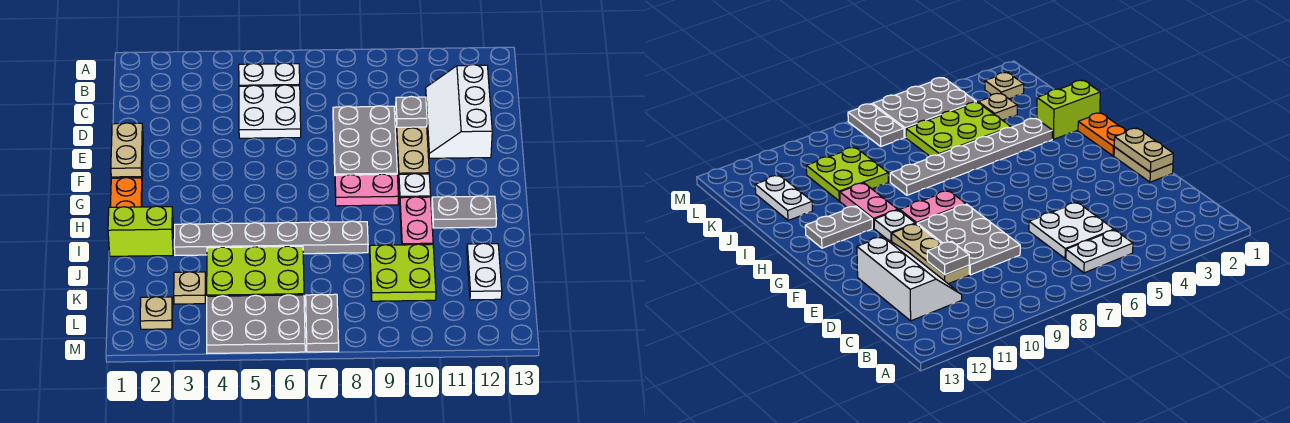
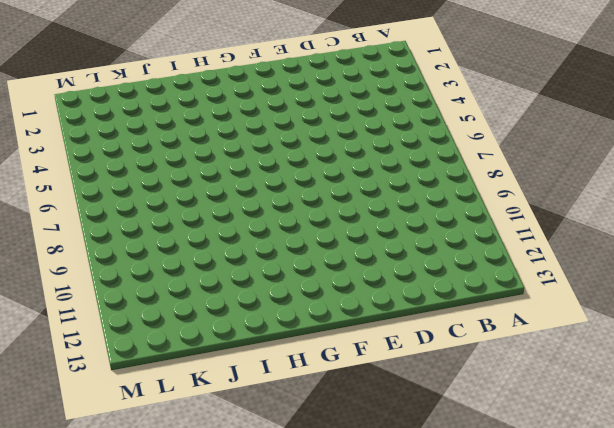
none -> white 1x2 plate [239,63,300,86]
none -> white 2x2 plate [239,85,301,138]
none -> white 2x3 slope [426,65,492,158]

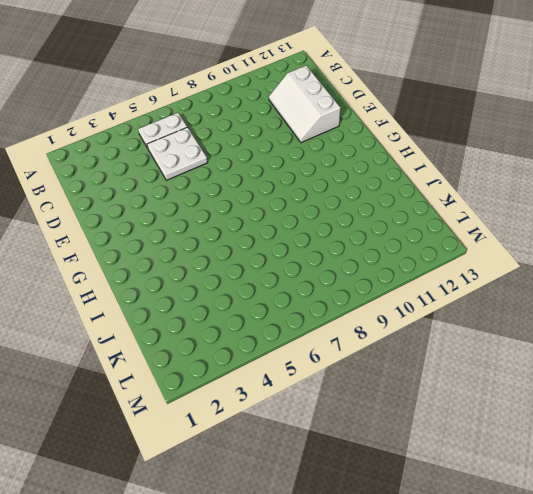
none -> grey 2x3 plate [333,106,397,175]
none -> tan 1x3 plate [396,122,429,177]
none -> tan 1x2 plate [1114,147,1173,182]

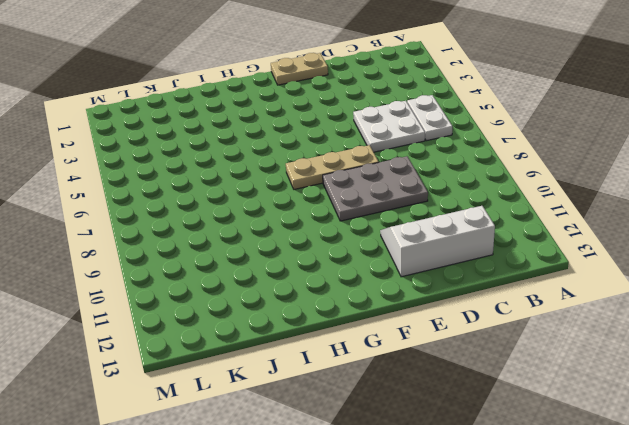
tan 1x3 plate [286,145,379,189] -> tan 1x3 plate moved to [396,122,429,177]
none -> orange 1x2 plate [110,178,142,207]
none -> pink 1x2 plate [335,174,398,206]
none -> white 1x1 plate [399,174,431,198]

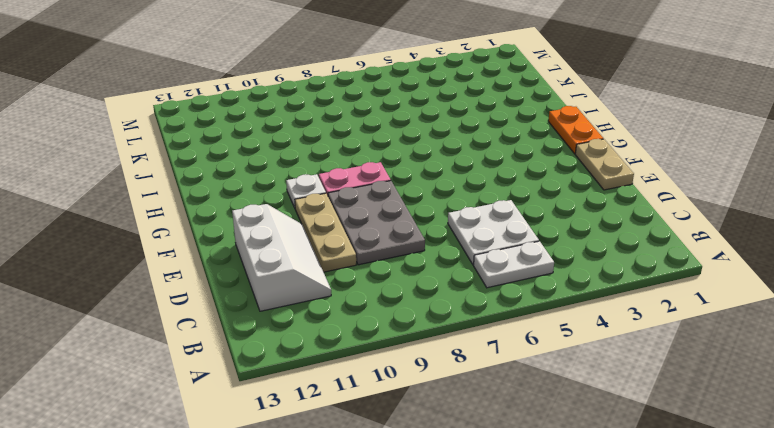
none -> pink 1x2 plate [400,197,433,245]
none -> grey 1x2 plate [432,196,496,228]
none -> lime 1x2 brick [108,206,174,256]

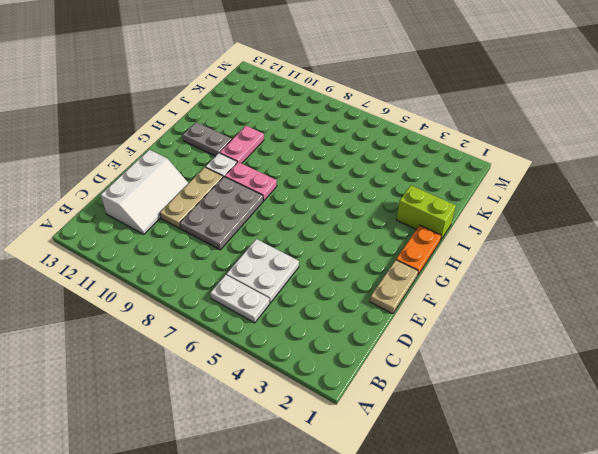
none -> grey 1x6 plate [174,221,368,255]
none -> lime 2x3 plate [207,246,304,296]
none -> lime 2x2 plate [370,244,436,301]

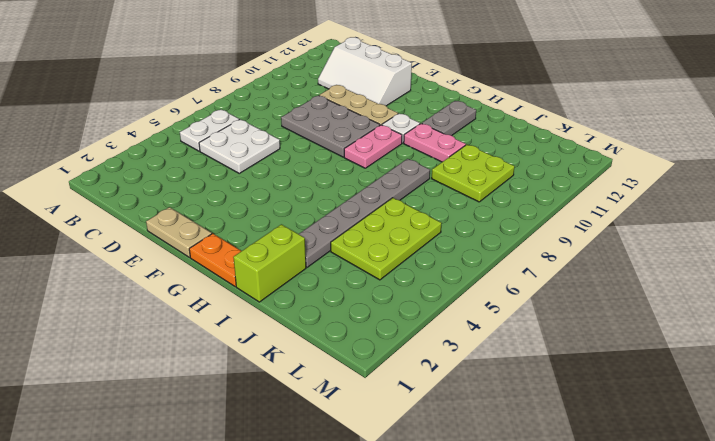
none -> white 1x2 plate [467,243,502,300]
none -> tan 1x1 plate [174,272,206,304]
none -> tan 1x1 plate [140,297,173,329]

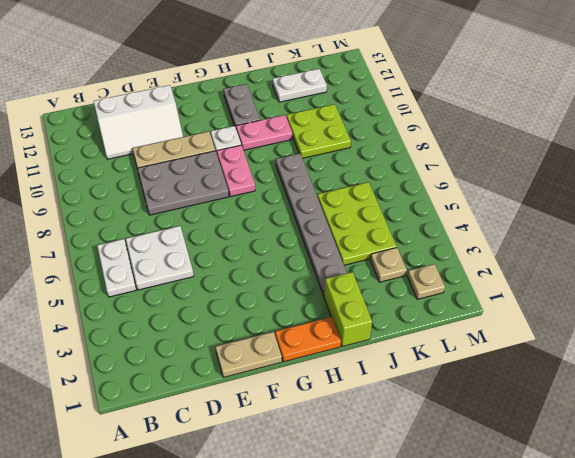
none -> grey 2x3 plate [207,295,305,354]
none -> grey 1x2 plate [306,294,339,352]
none -> grey 1x1 plate [396,97,427,127]

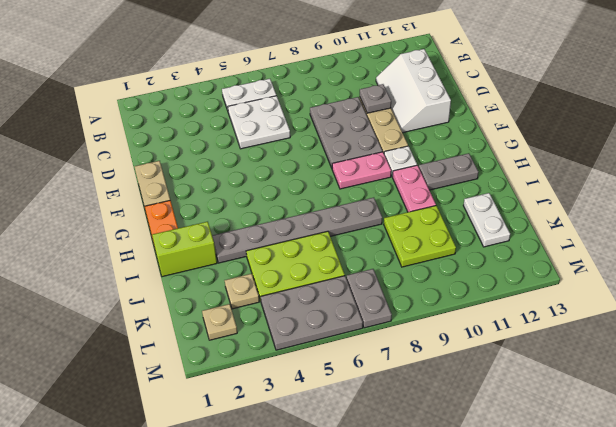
none -> tan 1x2 plate [111,123,143,177]

